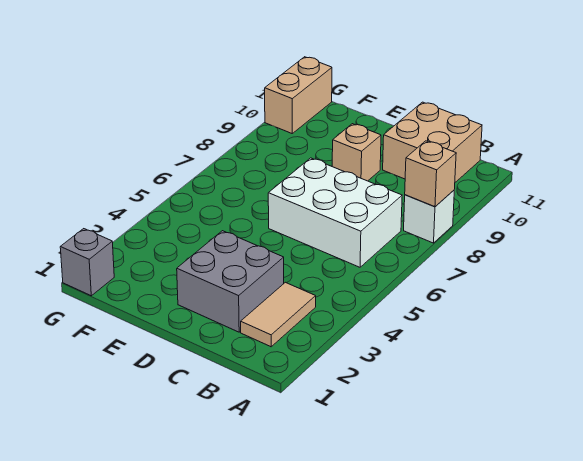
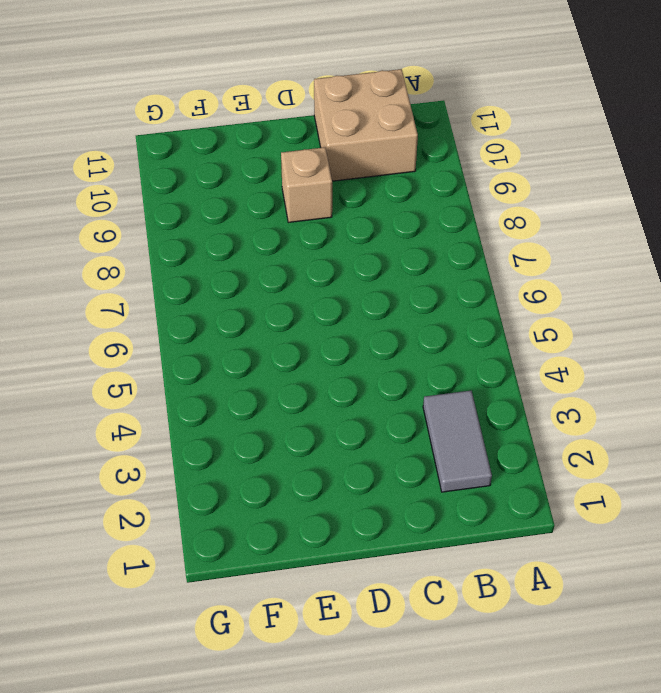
grey 1x2 tile [423,391,492,492] -> tan 1x2 tile [241,282,316,347]
none -> white 1x1 brick [404,190,454,243]
none -> white 2x3 brick [268,158,402,267]

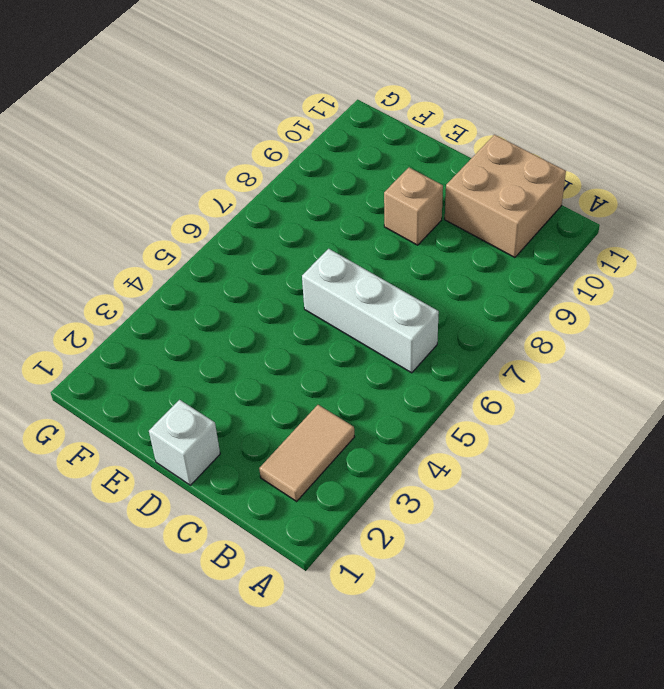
white 1x3 brick [302,249,439,373] -> white 2x3 brick [268,158,402,267]
white 1x1 brick [149,400,220,485] -> white 1x1 brick moved to [404,190,454,243]
none -> grey 2x2 brick [177,231,284,332]
none -> grey 1x1 brick [60,229,114,296]

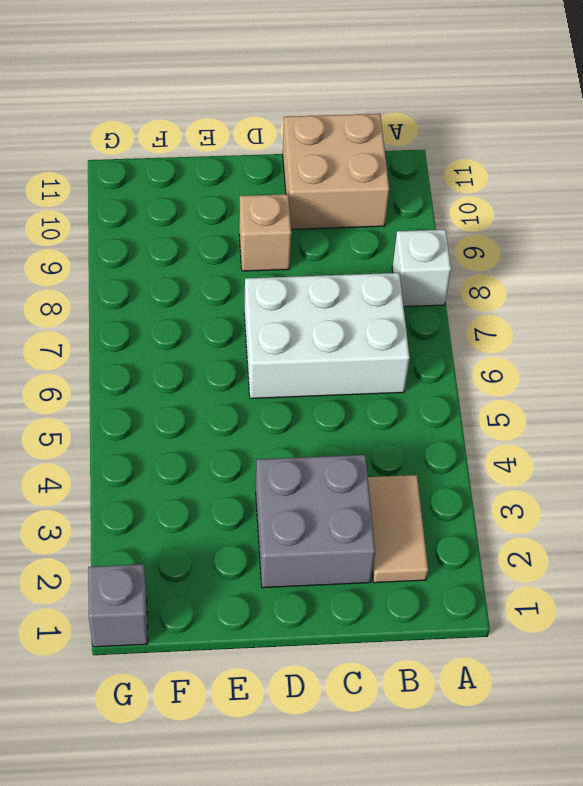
none -> tan 1x2 brick [265,57,332,133]
none -> tan 1x1 brick [405,141,456,207]

